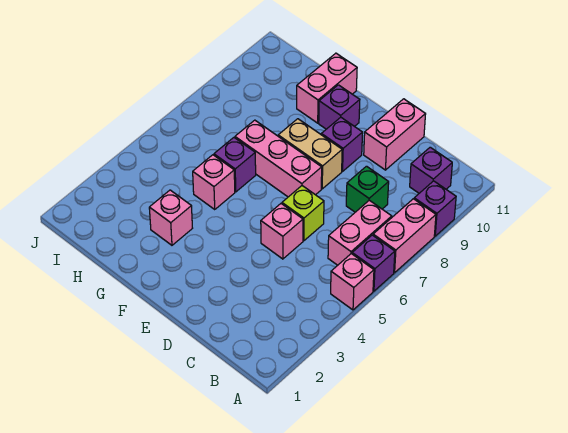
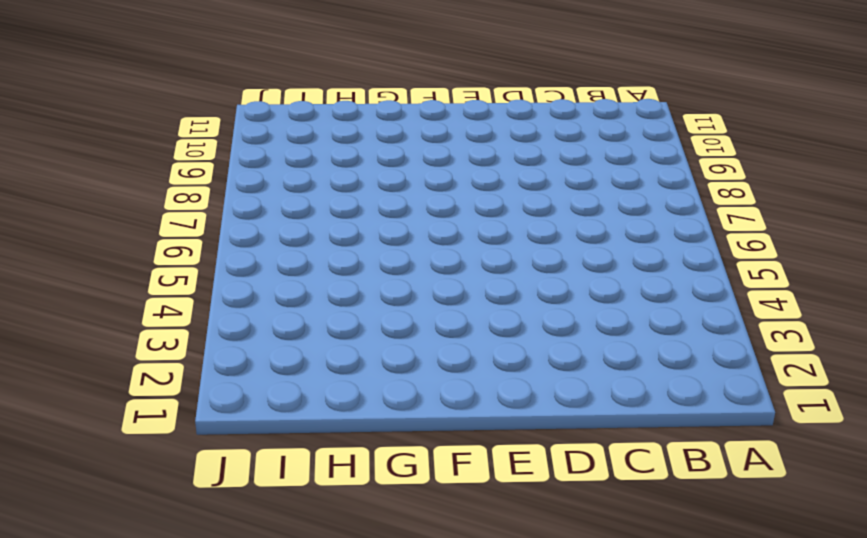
none -> pink 1x1 brick [331,254,374,310]
none -> purple 1x1 brick [352,235,395,291]
none -> pink 1x2 brick [373,199,436,273]

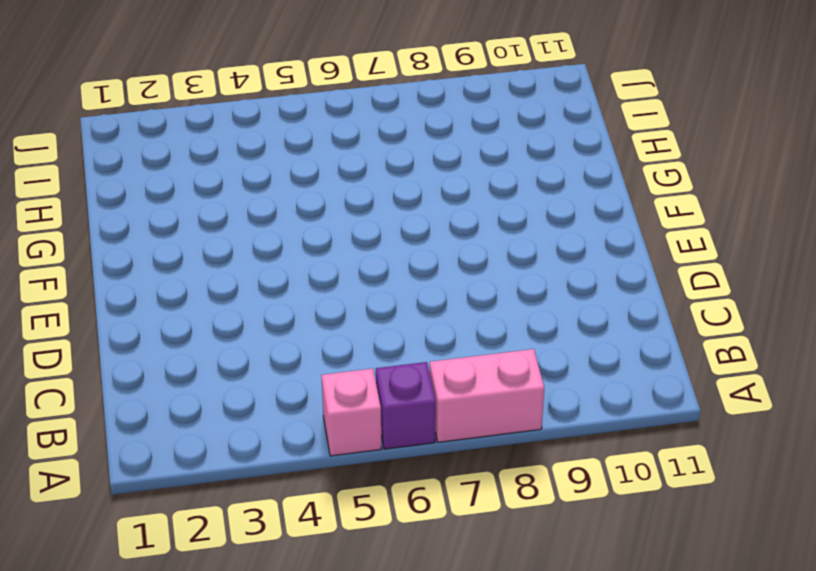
none -> purple 1x1 brick [414,181,456,236]
none -> pink 1x2 brick [328,200,392,265]
none -> purple 1x1 brick [410,147,452,193]

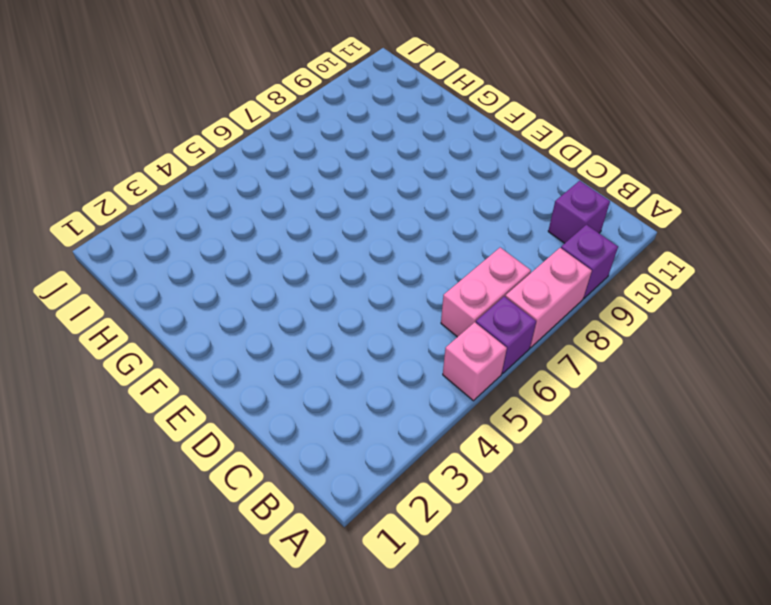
none -> green 1x1 brick [346,166,389,212]
none -> pink 1x1 brick [261,204,303,259]
none -> lime 1x1 brick [282,186,324,241]

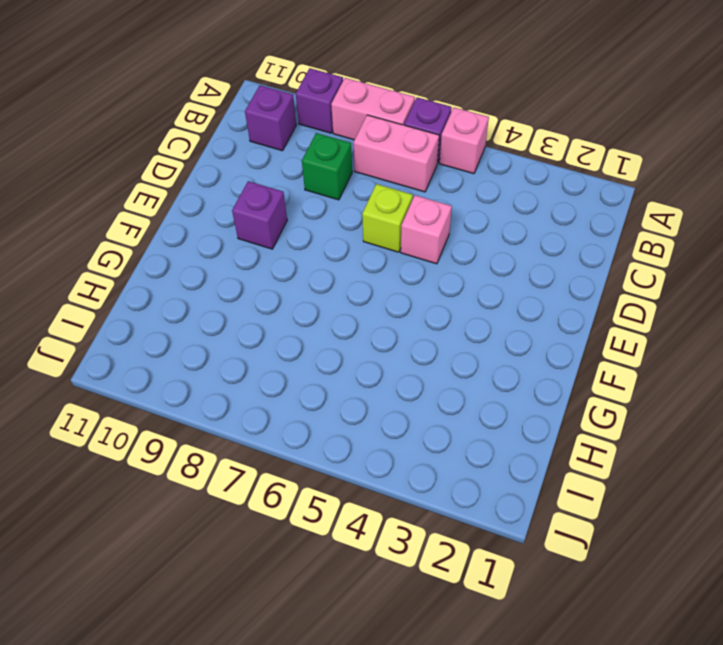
none -> pink 1x2 brick [364,99,426,170]
none -> pink 1x3 brick [235,120,322,197]
none -> tan 1x2 brick [278,119,342,189]

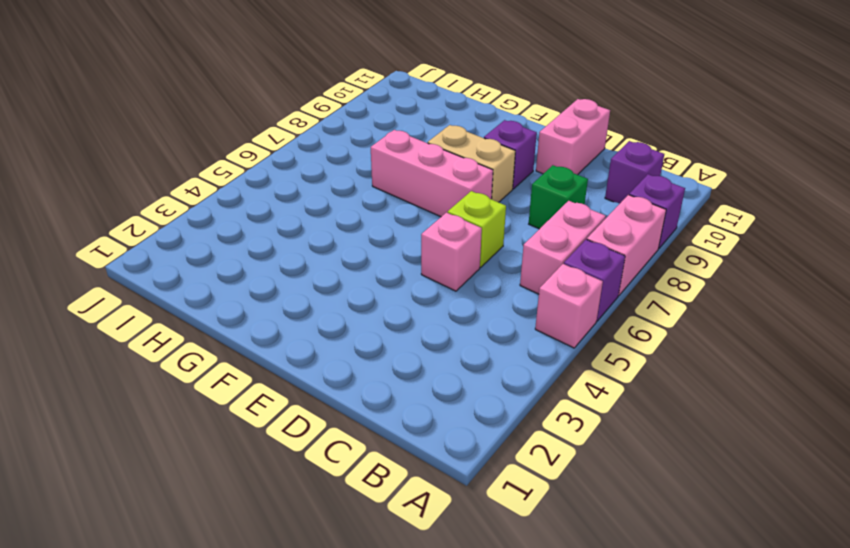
none -> purple 1x1 brick [319,85,360,129]
none -> pink 1x1 brick [149,190,192,245]
none -> pink 1x1 brick [193,155,235,209]

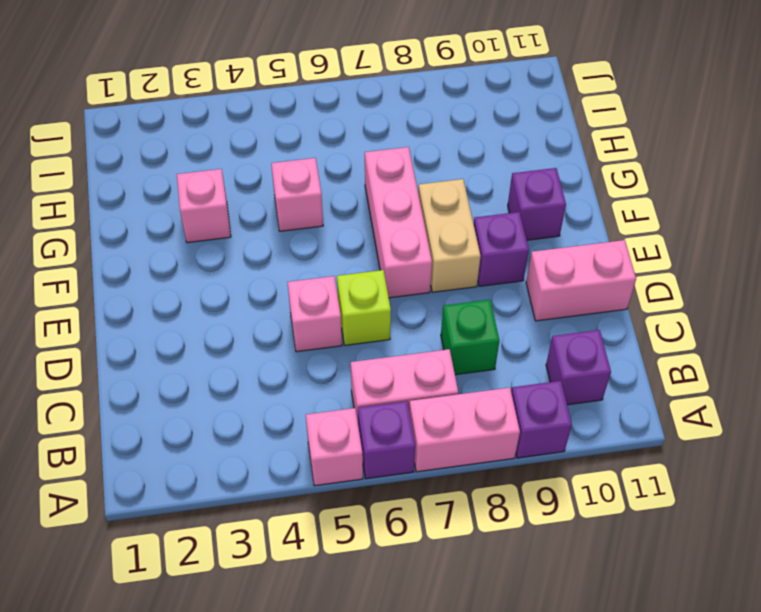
none -> purple 1x1 brick [214,138,256,192]
none -> pink 1x2 brick [297,53,357,123]

